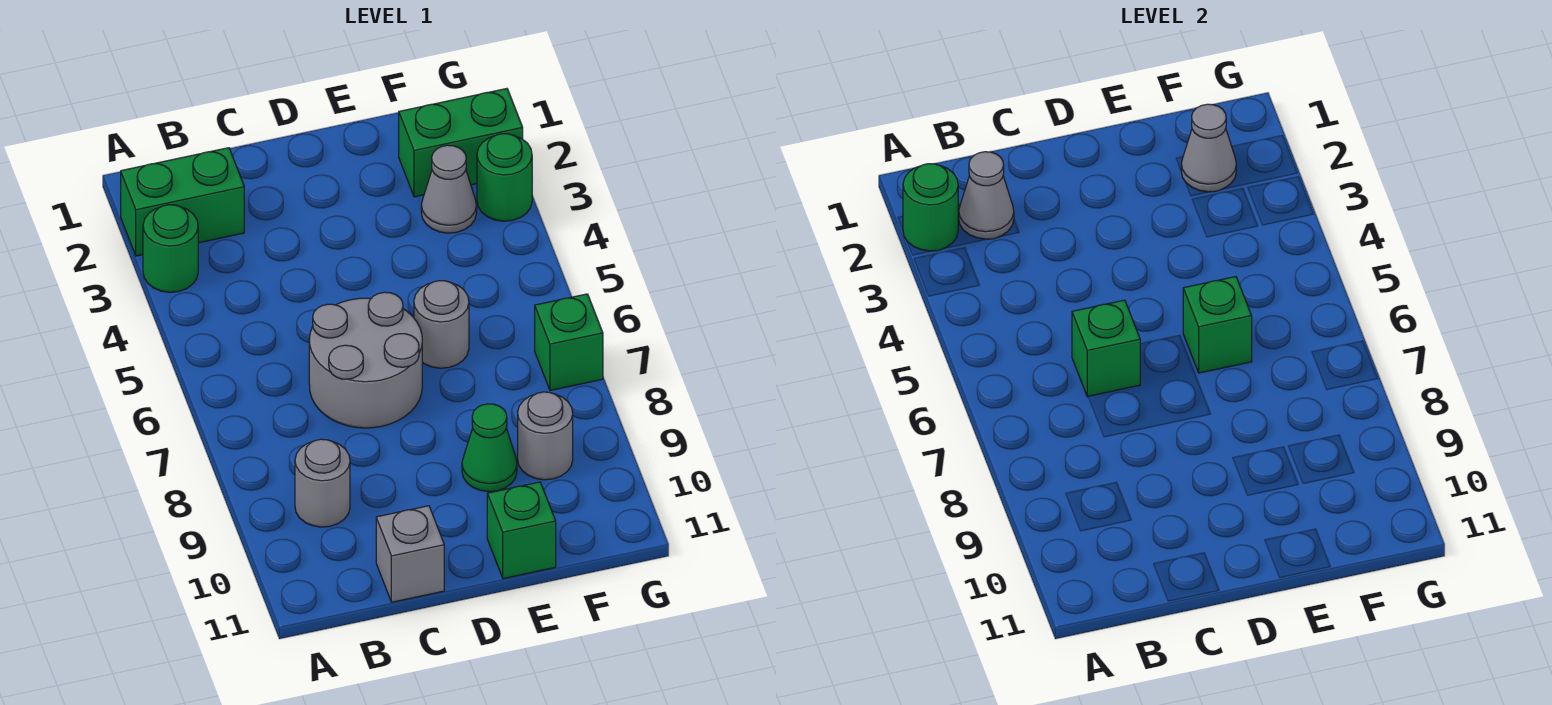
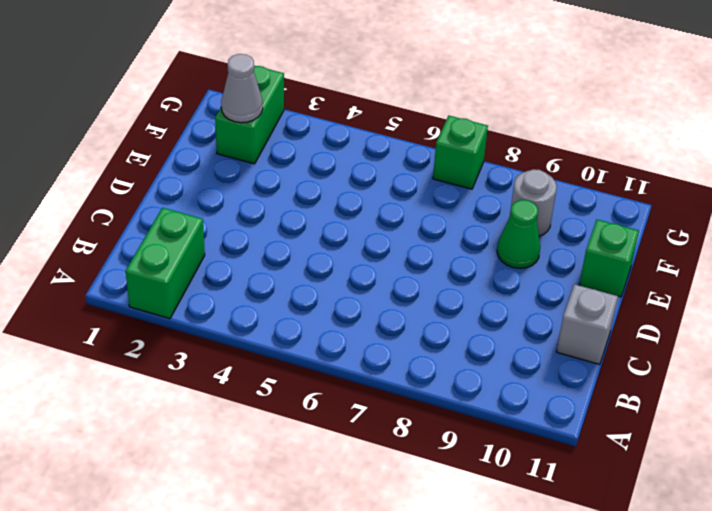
none -> green 1x1 round brick [143,205,198,292]
none -> grey 1x1 round brick [295,439,350,527]
none -> grey 2x2 round brick [309,292,422,428]

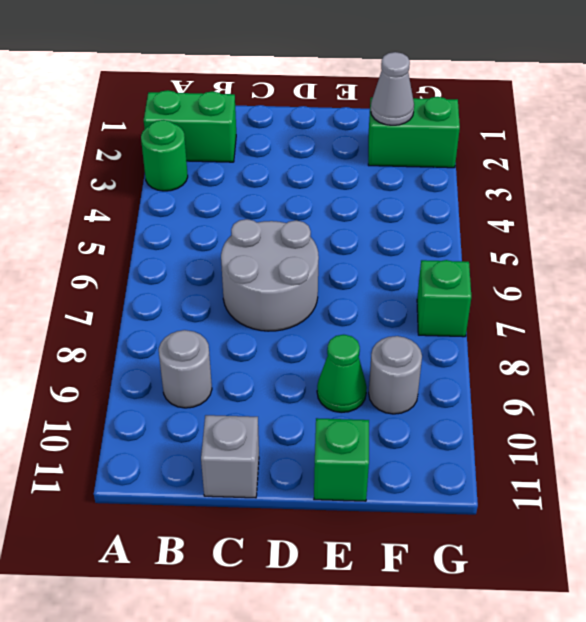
none -> grey 1x1 round brick [414,281,469,368]
none -> grey 1x1 cone [421,145,477,233]
none -> green 1x1 round brick [477,134,532,221]

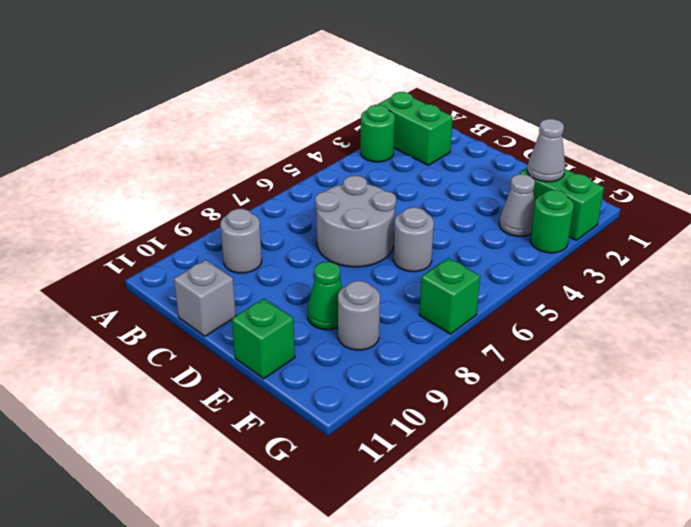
none -> green 1x1 round brick [903,164,958,251]
none -> grey 1x1 cone [959,152,1014,239]
none -> green 1x1 brick [1072,300,1140,397]

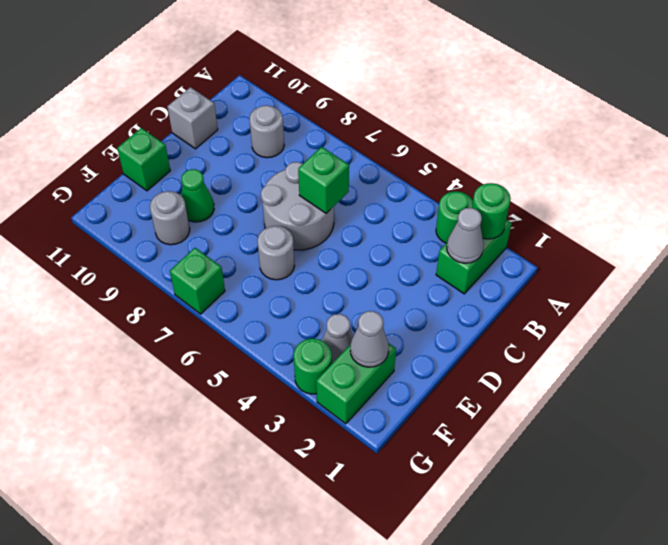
none -> green 1x1 brick [1183,277,1252,373]

